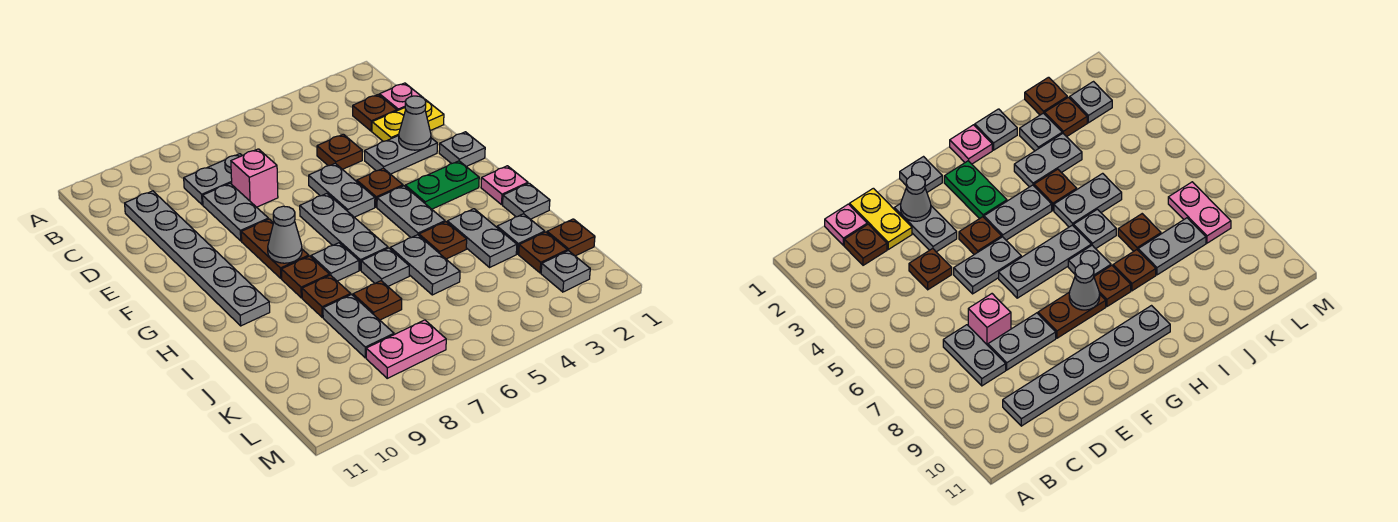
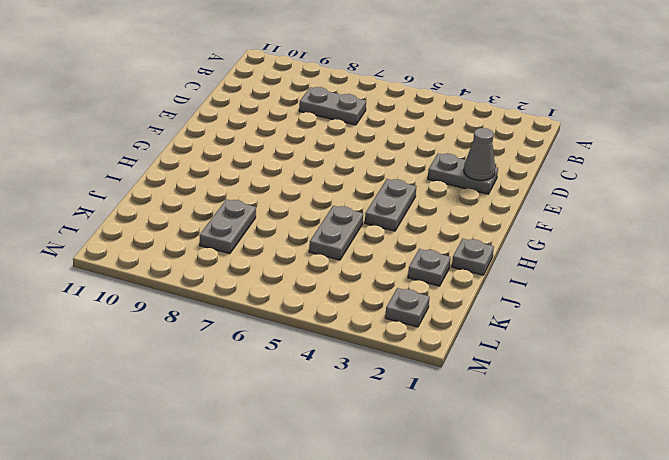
none -> pink 1x1 plate [380,83,423,111]
none -> brown 1x1 plate [353,95,397,131]
none -> grey 1x6 plate [125,191,270,326]
none -> yellow 1x2 plate [372,100,444,141]

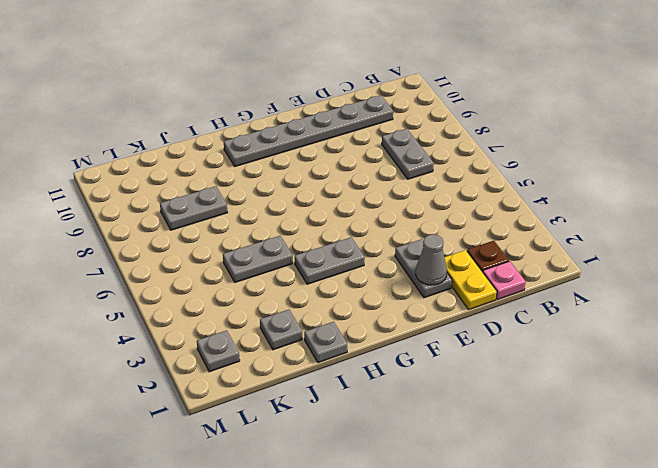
none -> brown 1x1 plate [317,134,362,169]
none -> pink 1x1 brick [231,149,278,207]
none -> grey 1x2 plate [203,183,268,241]
none -> grey 1x2 plate [309,163,375,217]

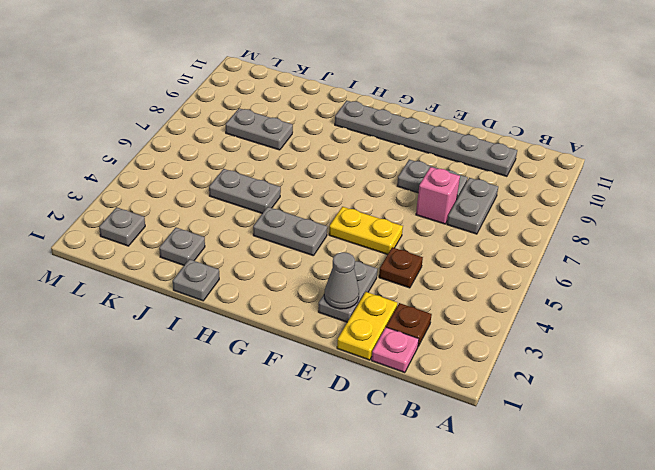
yellow 1x2 plate [329,207,403,255] -> grey 1x2 plate [309,163,375,217]
none -> grey 1x1 plate [439,132,485,167]
none -> brown 1x1 plate [356,168,403,207]
none -> grey 1x3 plate [300,194,388,270]
none -> brown 1x2 plate [241,219,309,278]

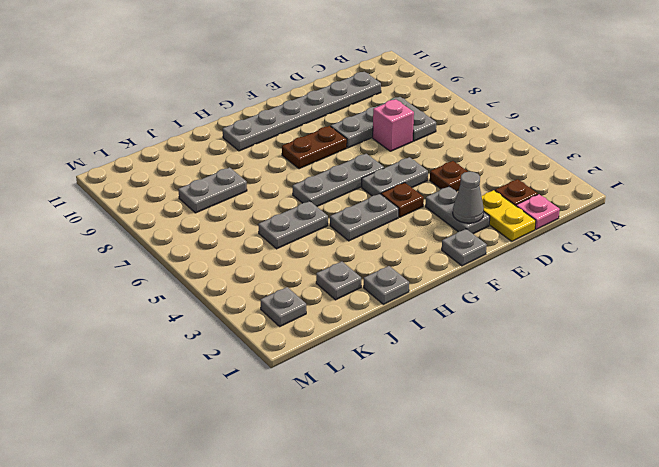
none -> green 1x2 plate [405,161,479,209]
none -> pink 1x1 plate [481,166,528,205]
none -> grey 1x1 plate [311,243,359,281]
none -> brown 1x1 plate [281,256,329,298]

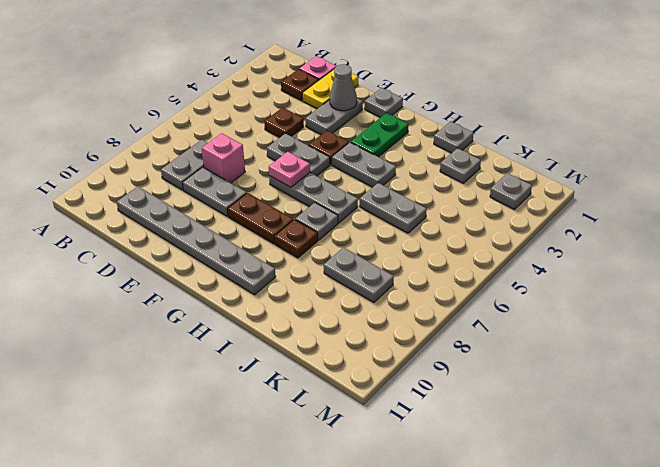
pink 1x1 plate [269,152,310,187] -> pink 1x1 plate moved to [481,166,528,205]
none -> grey 1x2 plate [447,209,517,267]
none -> brown 1x1 plate [419,222,467,259]
none -> grey 1x1 plate [361,248,409,286]
none -> brown 1x1 plate [302,275,351,317]

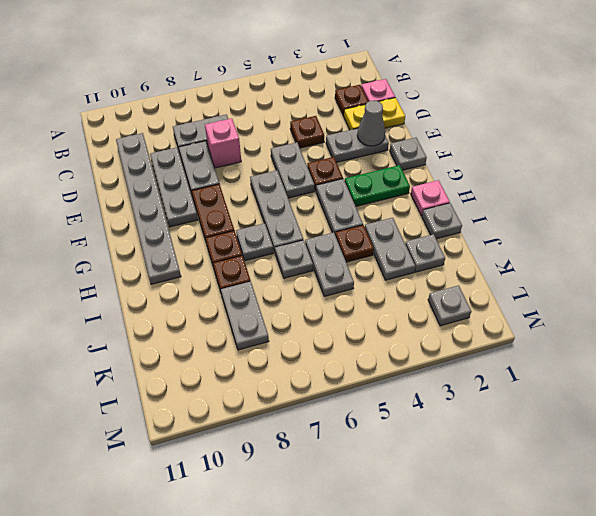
grey 1x3 plate [150,148,198,227] -> none
none -> brown 1x1 plate [353,281,402,320]
none -> brown 1x1 plate [547,219,595,256]
none -> brown 1x1 plate [519,232,567,273]
none -> pink 1x2 plate [366,320,446,378]

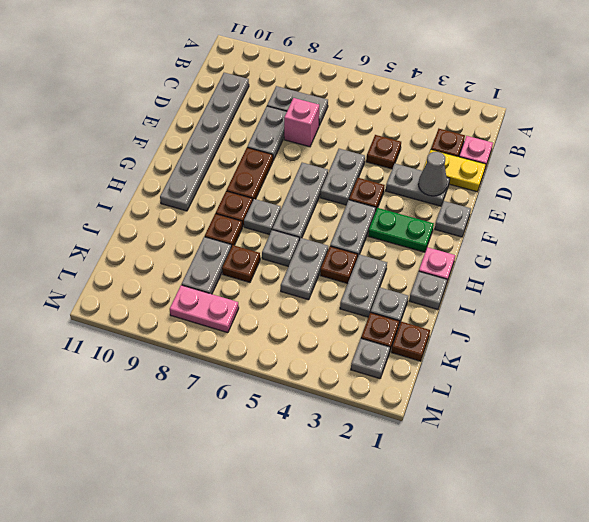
none -> grey 1x1 cone [268,206,302,263]

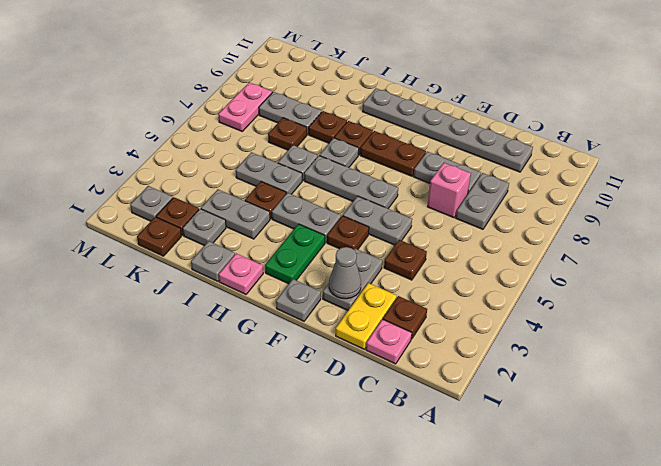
none -> grey 1x1 cone [268,206,302,263]

